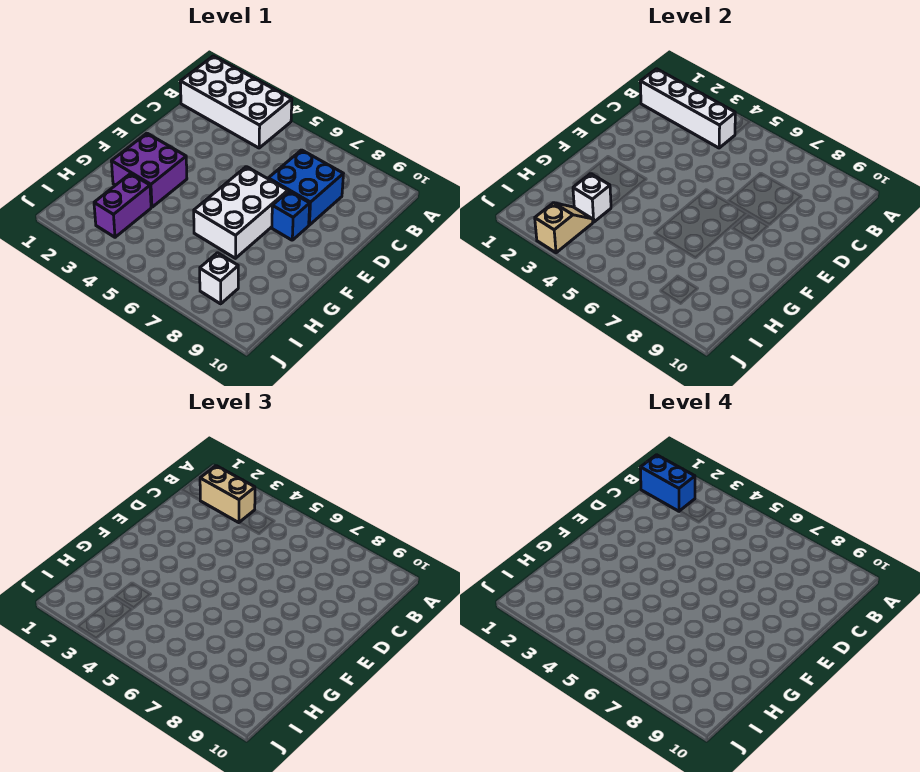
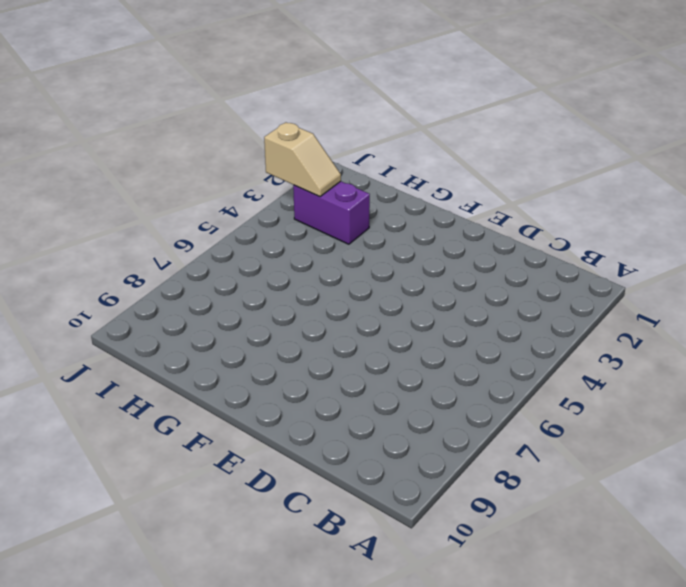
none -> white 2x4 brick [180,56,292,148]
none -> blue 2x2 brick [268,150,343,225]
none -> white 2x3 brick [194,167,288,258]

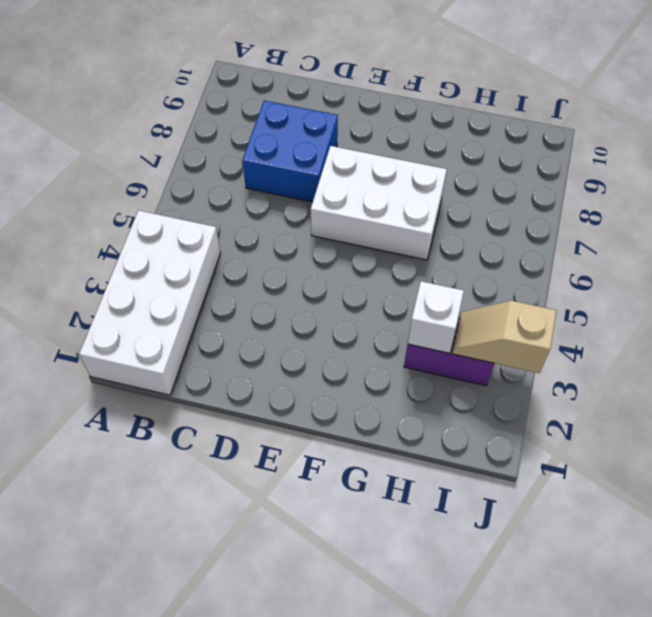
none -> blue 1x1 brick [272,191,310,240]
none -> purple 2x2 brick [111,133,187,207]
none -> white 1x1 brick [200,253,238,304]

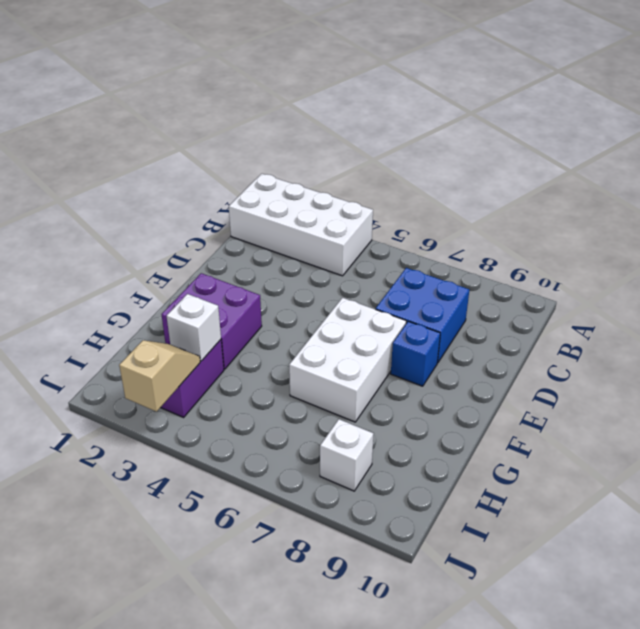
none -> white 1x4 brick [640,69,735,148]
none -> tan 1x2 brick [200,466,255,523]
none -> blue 1x2 brick [640,455,695,511]

